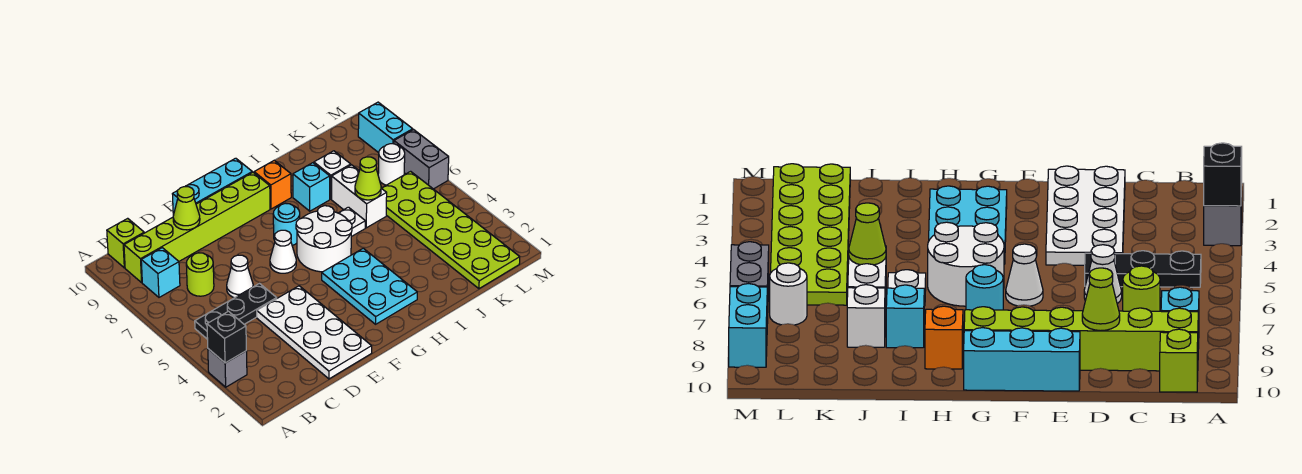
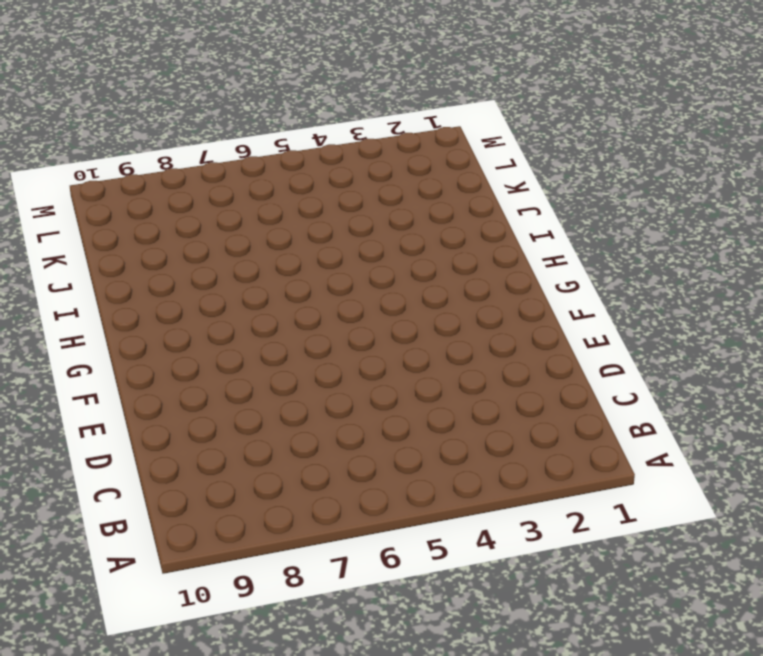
none -> grey 1x1 brick [208,349,247,387]
none -> black 1x3 plate [195,284,277,339]
none -> cyan 1x1 brick [141,248,180,297]

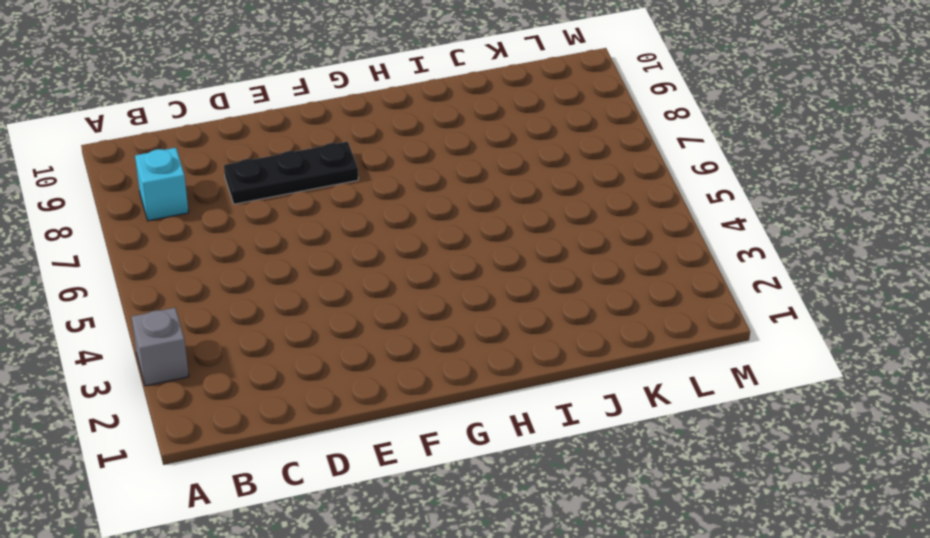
black 1x3 plate [224,142,358,204] -> black 1x3 plate moved to [195,284,277,339]
none -> lime 1x6 brick [124,172,270,282]
none -> lime 1x1 brick [107,218,144,268]
none -> lime 1x1 round brick [186,253,214,296]

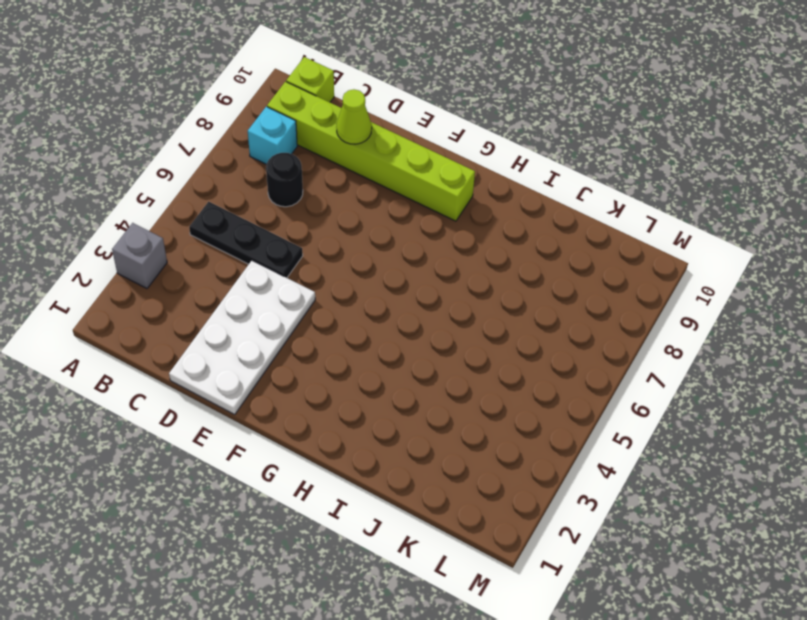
black 1x1 round brick [266,153,303,207] -> lime 1x1 round brick [186,253,214,296]
none -> white 1x1 cone [227,255,253,298]
none -> cyan 1x3 brick [173,158,252,215]
none -> white 1x1 cone [270,230,296,273]

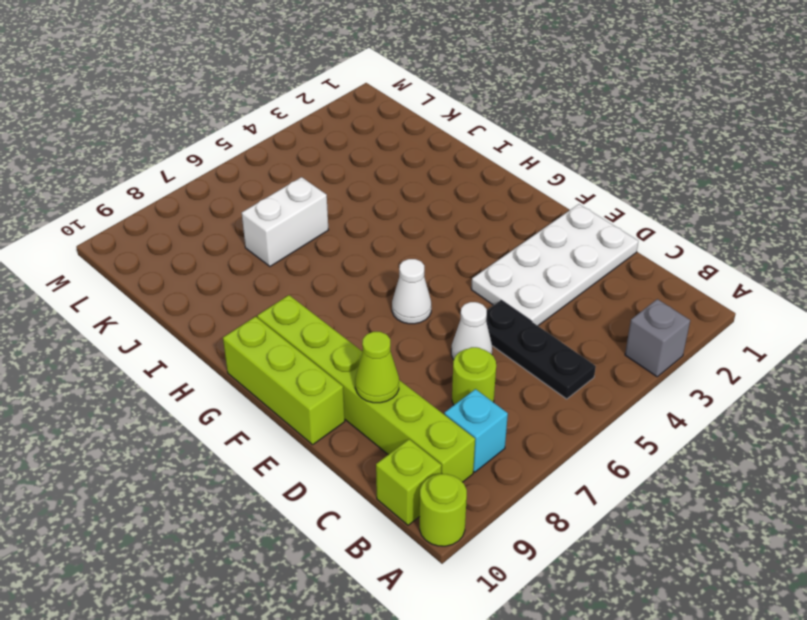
lime 1x1 round brick [420,474,467,546] -> none
lime 1x3 brick [223,316,345,445] -> cyan 1x3 brick [173,158,252,215]
none -> cyan 2x3 plate [322,248,417,324]
none -> white 2x2 round brick [296,206,352,272]
none -> cyan 1x1 round brick [273,203,300,245]

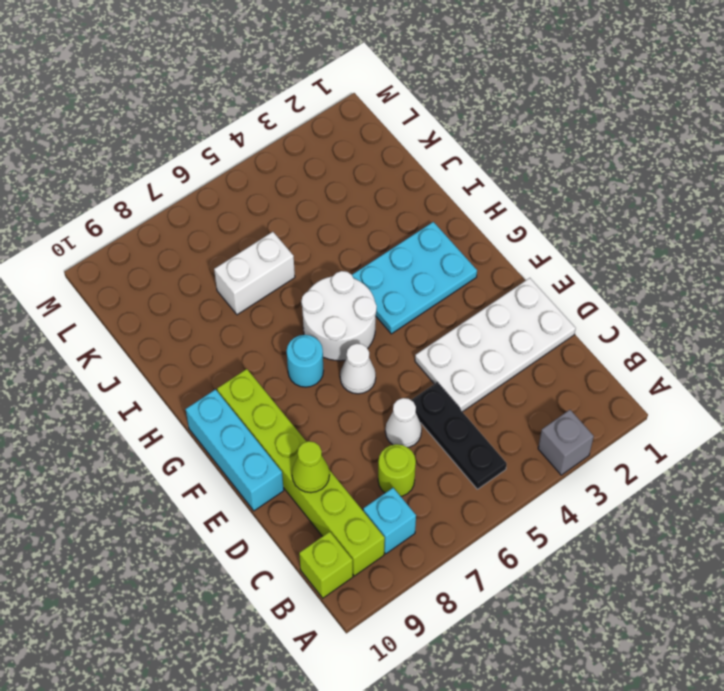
none -> orange 1x1 brick [254,160,291,209]
none -> white 1x1 plate [339,207,365,237]
none -> cyan 1x1 brick [293,163,330,211]

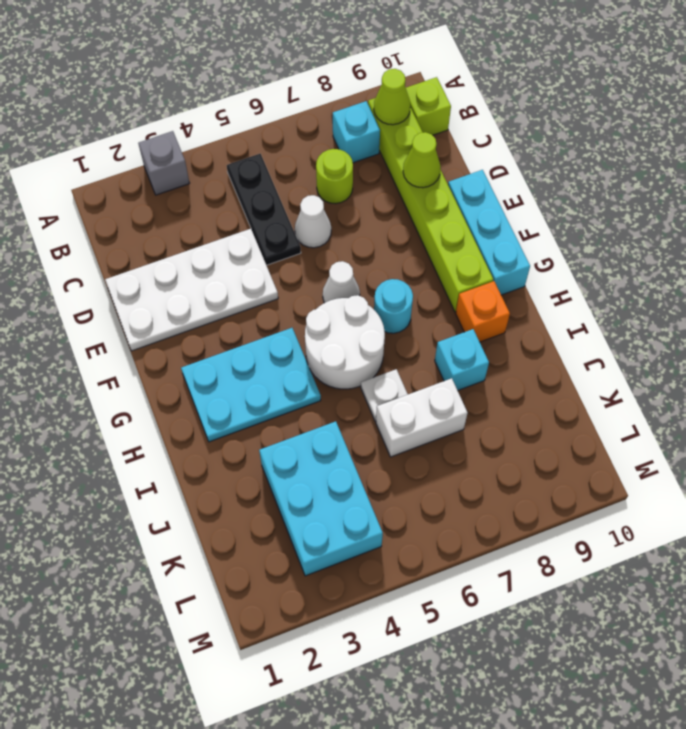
lime 1x1 cone [374,69,410,125] -> lime 1x1 cone moved to [355,157,381,200]
cyan 2x3 brick [259,421,383,576] -> lime 2x6 plate [382,171,520,289]
none -> white 1x1 brick [314,151,351,199]
none -> white 1x1 round brick [378,144,405,185]
none -> grey 1x2 brick [394,130,449,189]

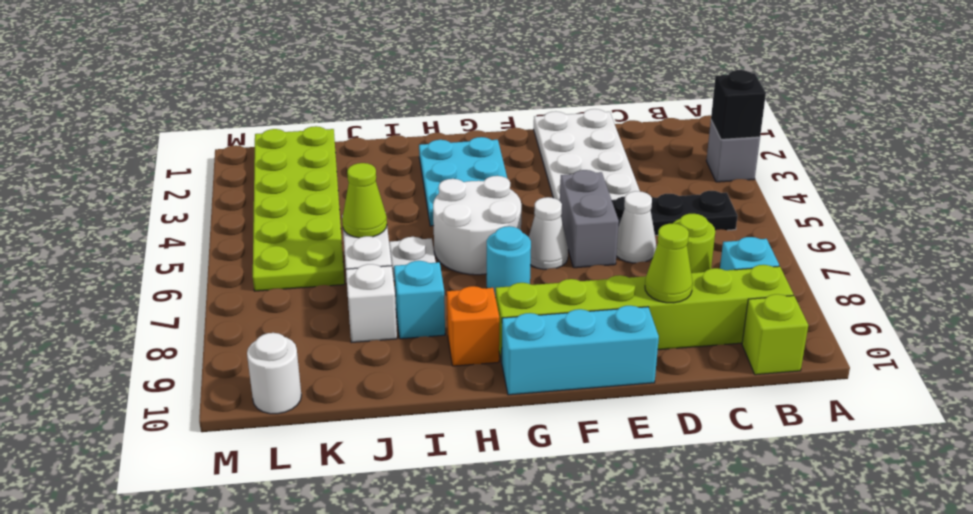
grey 1x2 brick [560,170,619,268] -> grey 1x2 brick moved to [394,130,449,189]
white 1x1 round brick [247,333,301,414] -> white 1x1 round brick moved to [378,144,405,185]
none -> cyan 1x2 brick [358,102,413,153]

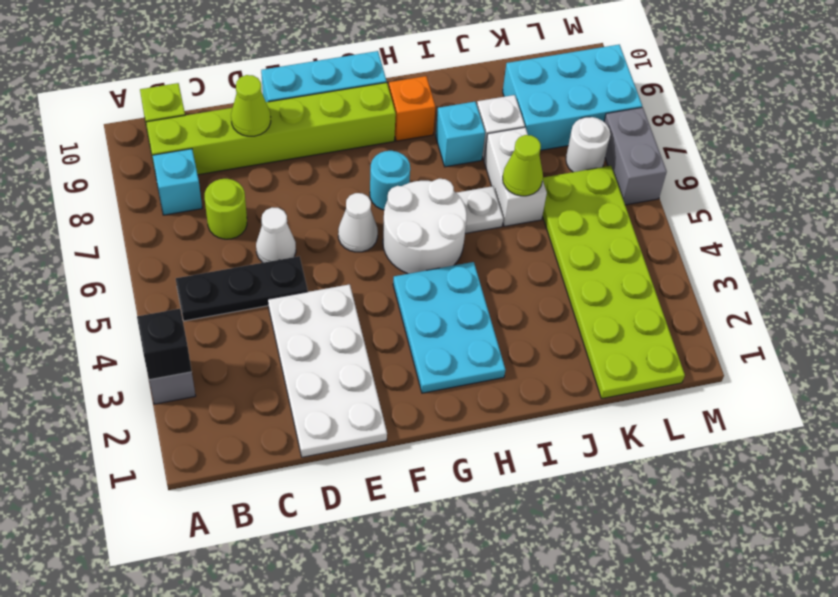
cyan 2x3 brick [503,45,642,150] -> cyan 1x2 brick [358,102,413,153]

